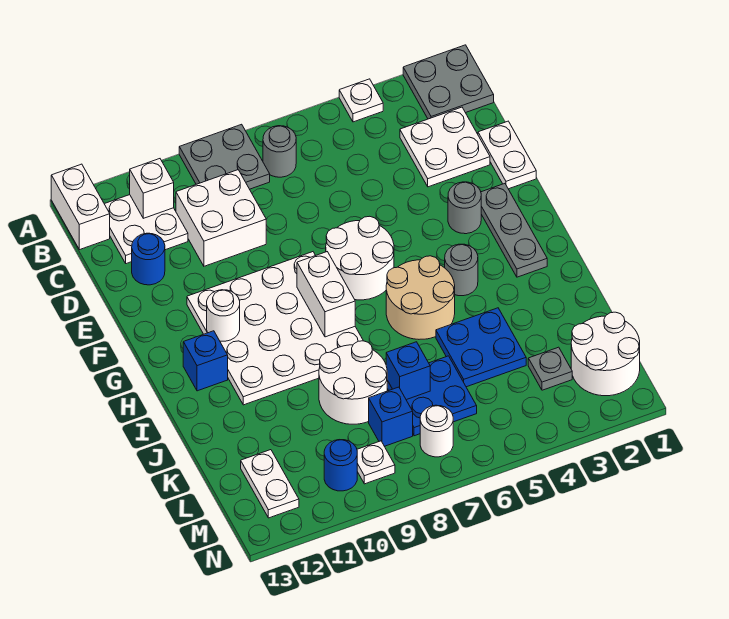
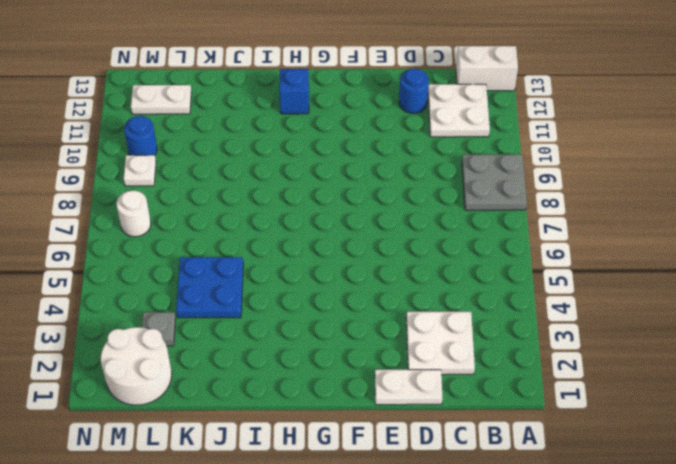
none -> grey 2x2 plate [403,45,494,119]
none -> white 1x1 plate [339,79,383,122]
none -> grey 1x1 round brick [263,126,296,177]
none -> white 2x2 brick [176,170,266,266]

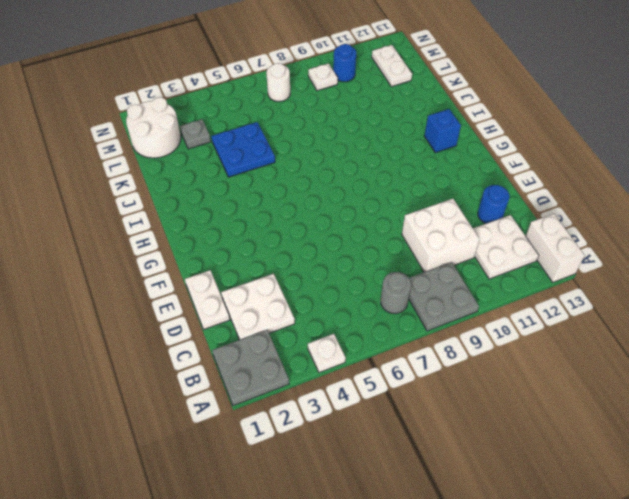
none -> grey 1x3 plate [481,184,547,277]
none -> grey 1x1 round brick [448,182,481,234]
none -> white 2x2 round brick [326,216,394,300]
none -> white 4x4 plate [187,252,363,405]

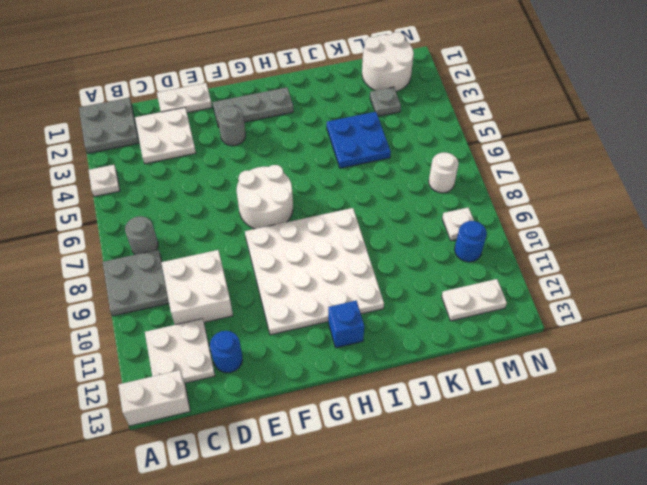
none -> grey 1x1 round brick [445,244,478,296]
none -> tan 2x2 round brick [386,256,455,339]
none -> white 2x2 round brick [319,341,388,424]
none -> blue 2x2 plate [387,356,477,436]

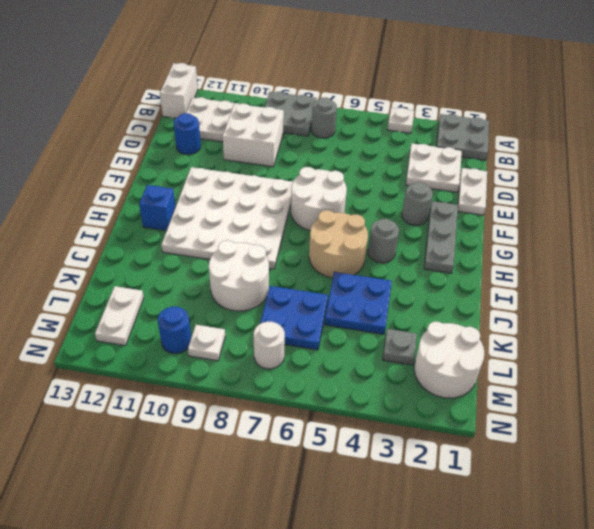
none -> blue 1x1 brick [369,387,413,446]
none -> white 1x1 brick [130,159,174,218]
none -> white 1x2 brick [297,252,355,337]
none -> white 1x1 round brick [207,290,240,341]

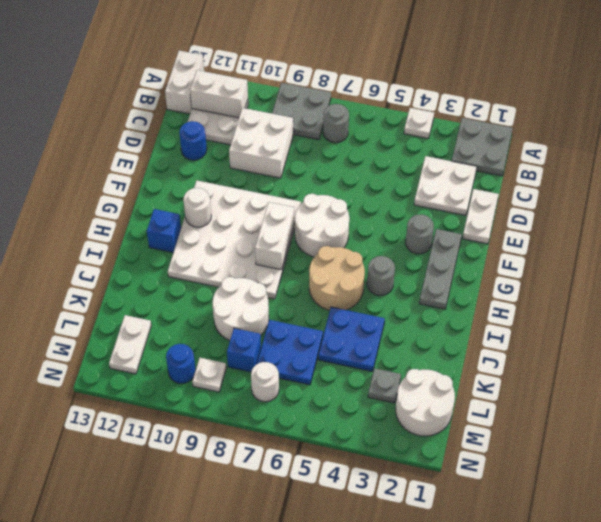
white 1x2 brick [190,70,248,118] -> white 1x1 brick [130,159,174,218]
none -> blue 1x1 brick [386,342,430,400]

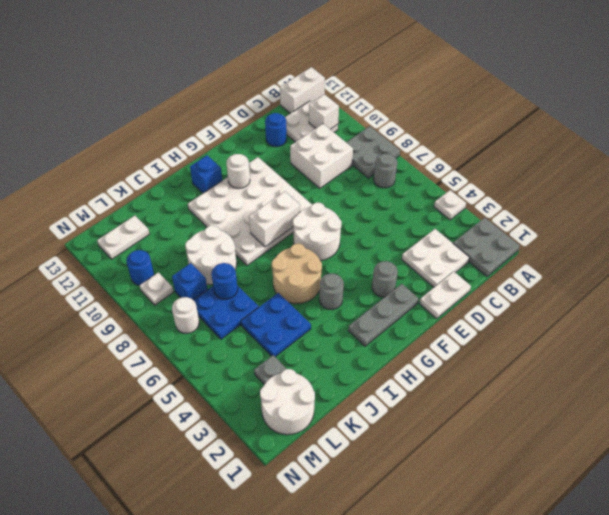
blue 1x1 round brick [211,263,238,299] -> blue 1x1 brick [386,342,430,400]

